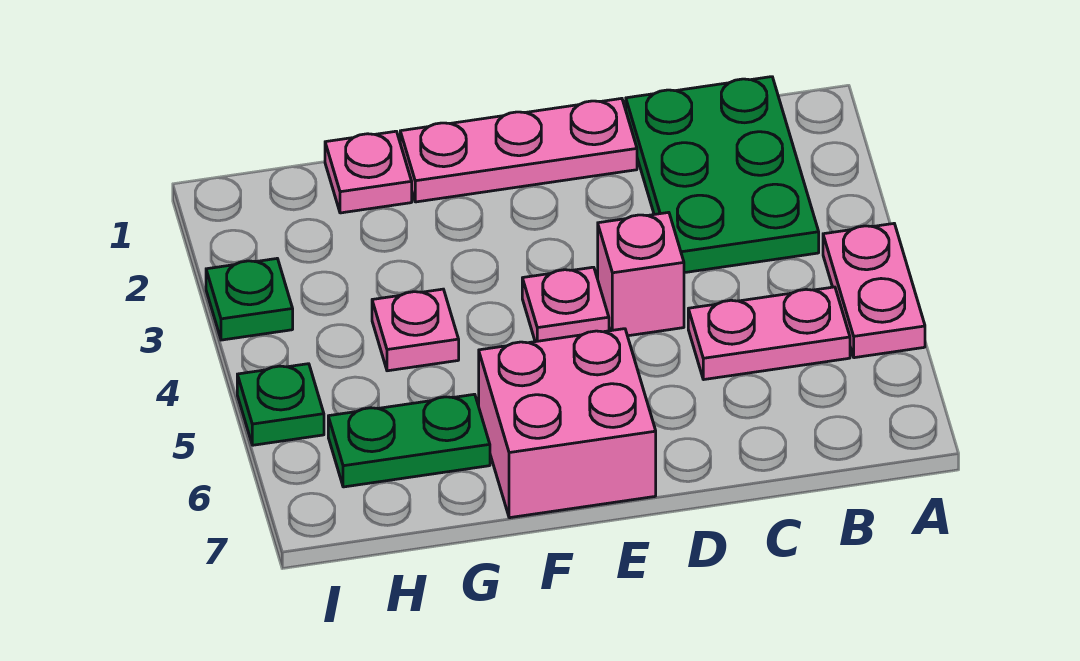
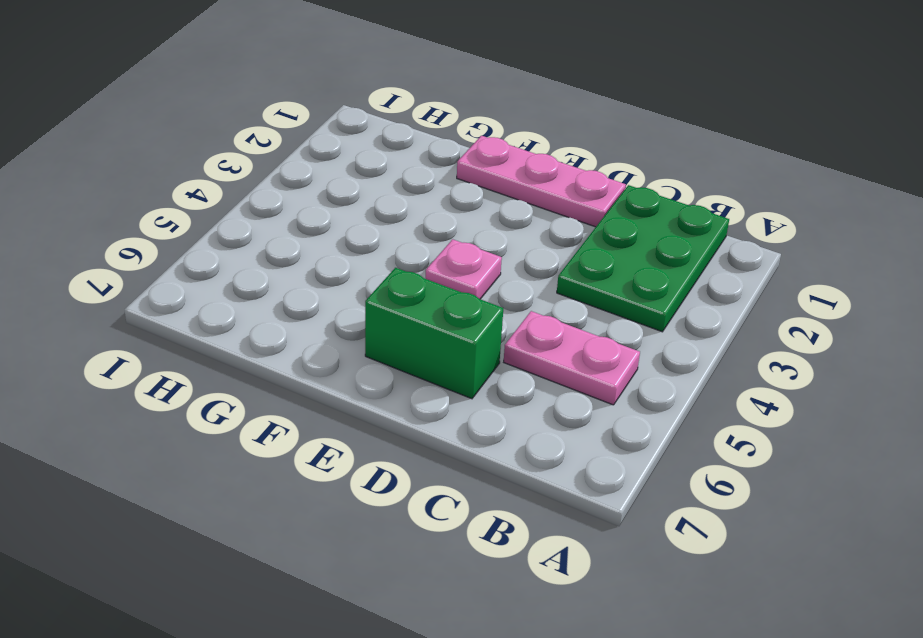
green 1x2 brick [365,268,503,399] -> pink 2x2 brick [479,329,656,518]
none -> pink 1x2 plate [823,224,925,358]
none -> pink 1x1 brick [598,212,684,336]
none -> pink 1x1 plate [325,131,412,213]

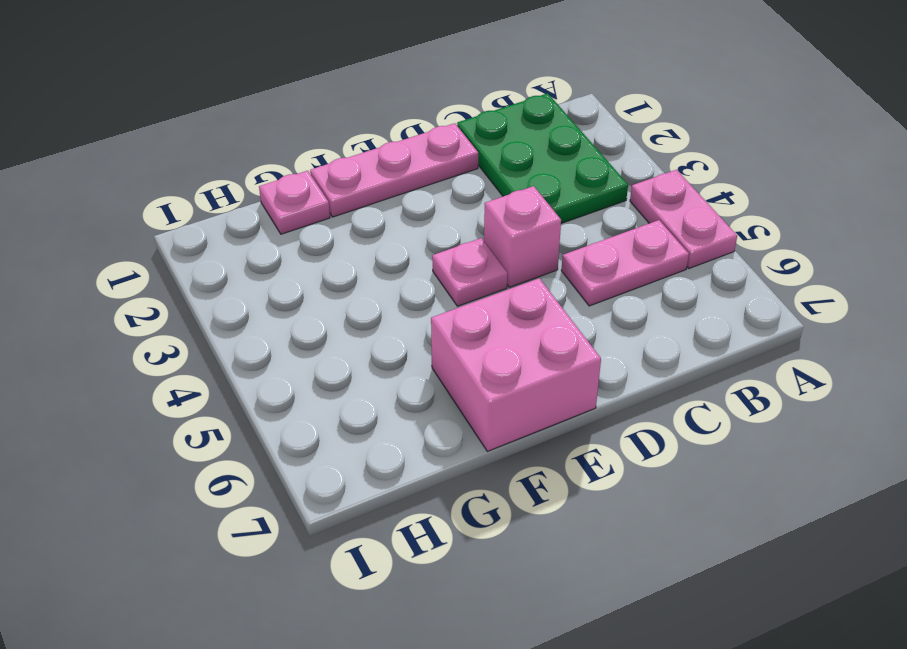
none -> pink 1x1 plate [372,289,459,371]
none -> green 1x2 plate [328,394,490,487]
none -> green 1x1 plate [206,259,293,340]

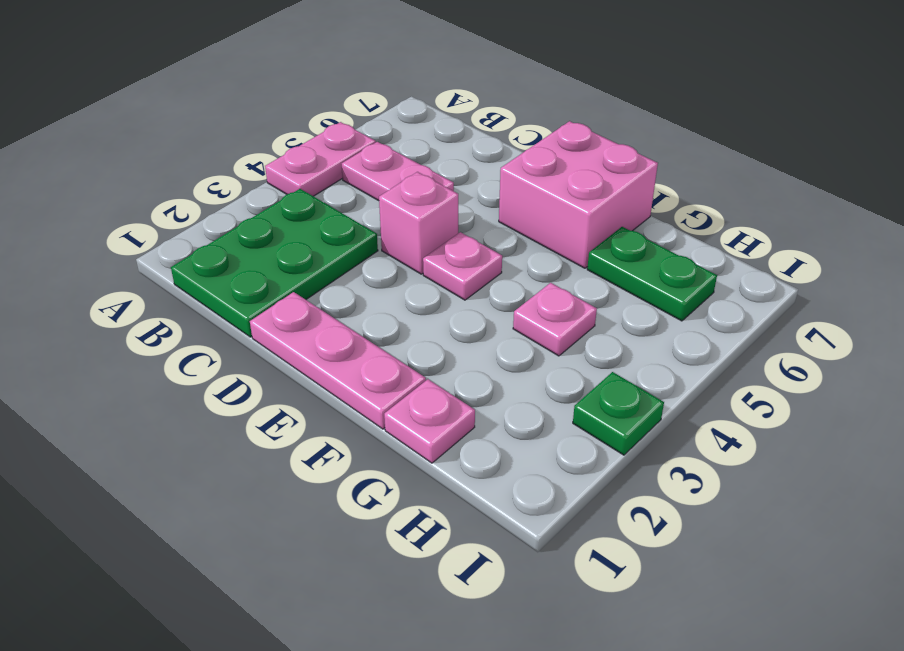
none -> green 1x1 plate [237,364,324,445]

